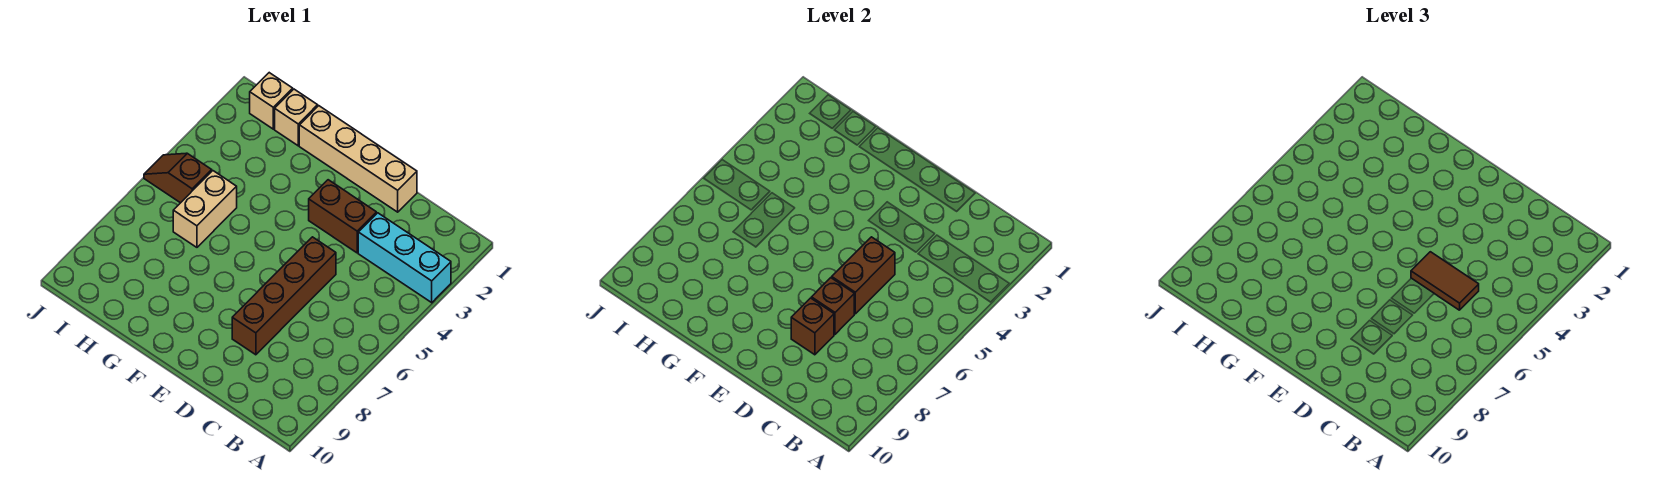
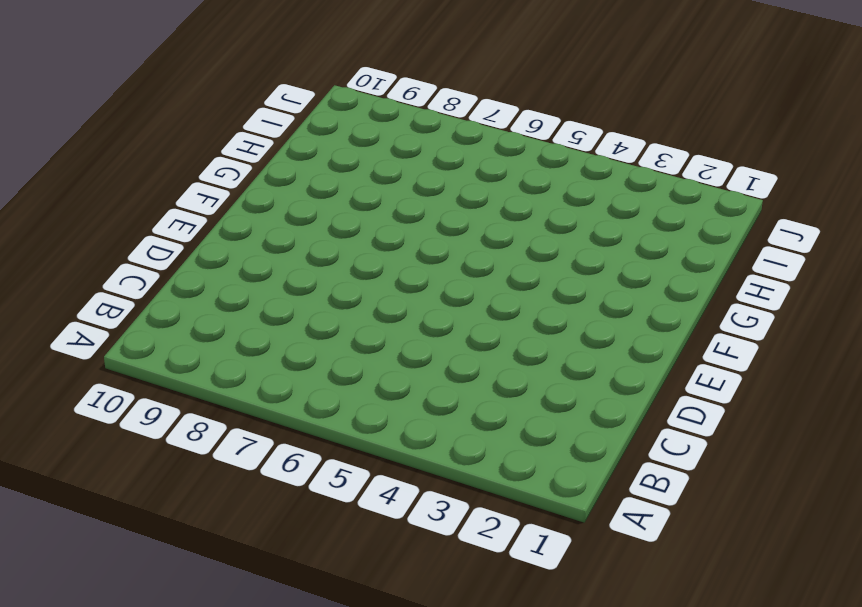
none -> cyan 1x3 brick [358,213,451,303]
none -> tan 1x4 brick [299,106,417,212]
none -> brown 1x2 brick [309,180,376,253]

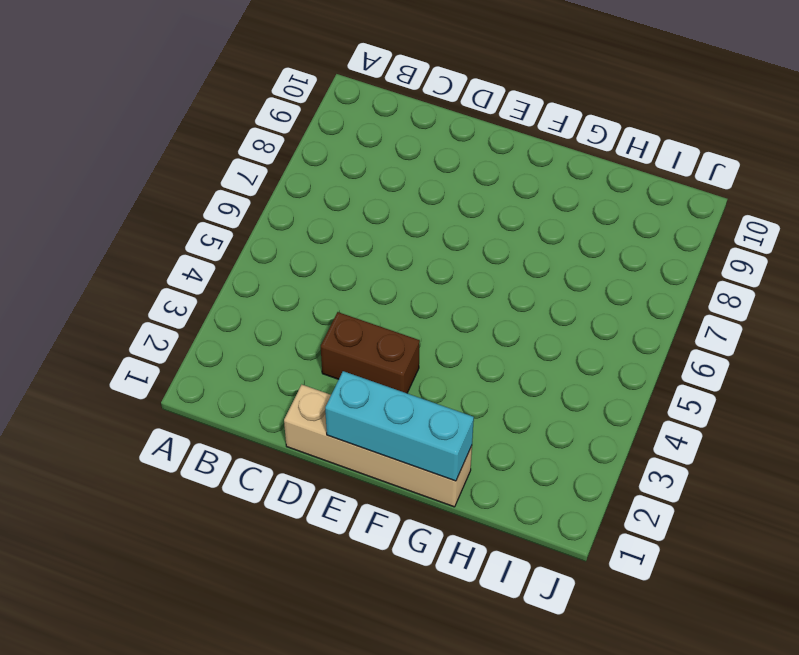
cyan 1x3 brick [325,371,474,481] -> cyan 1x3 brick moved to [358,213,451,303]
none -> brown 1x4 brick [232,237,336,355]
none -> tan 1x1 brick [275,89,318,146]
none -> tan 1x2 brick [173,171,237,247]

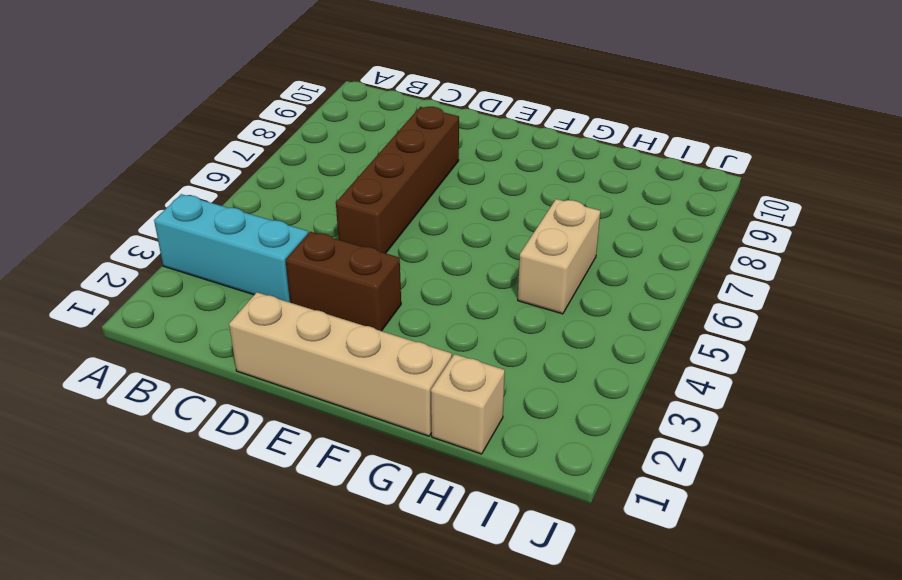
none -> tan 1x1 brick [250,73,293,129]
none -> brown 1x2 slope [144,153,212,203]
none -> brown 1x2 brick [832,237,895,314]

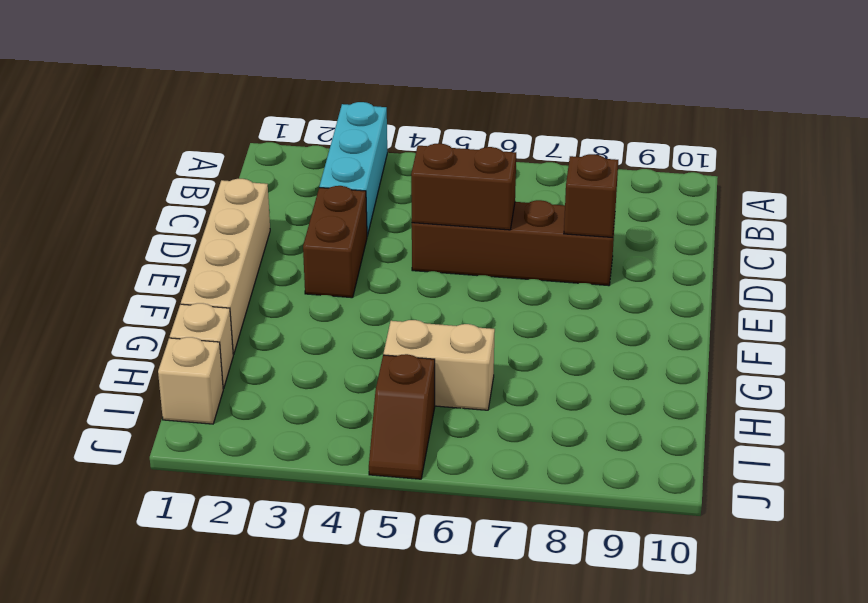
none -> brown 1x1 brick [811,278,854,334]
none -> brown 1x2 tile [1411,252,1479,310]

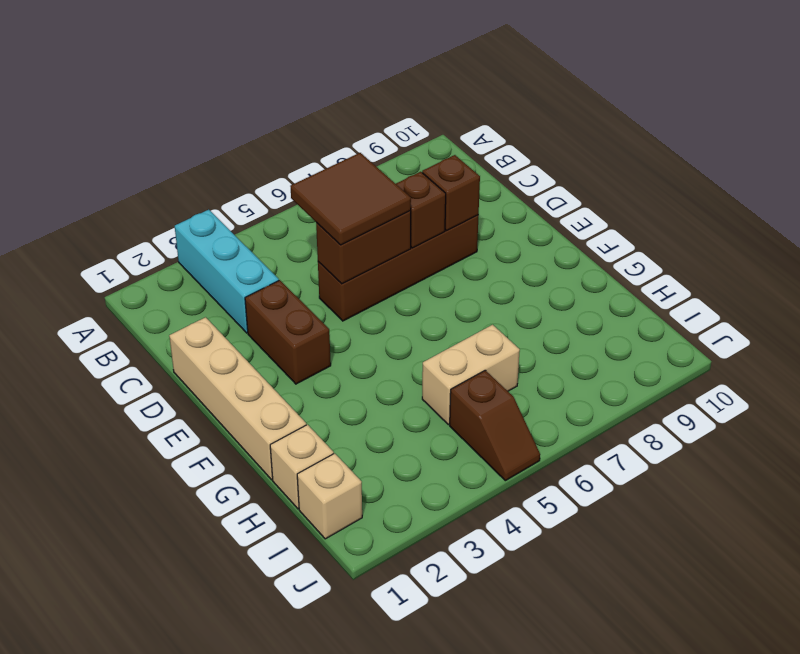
brown 2x2 tile [290,153,411,245] -> brown 1x2 tile [1411,252,1479,310]

